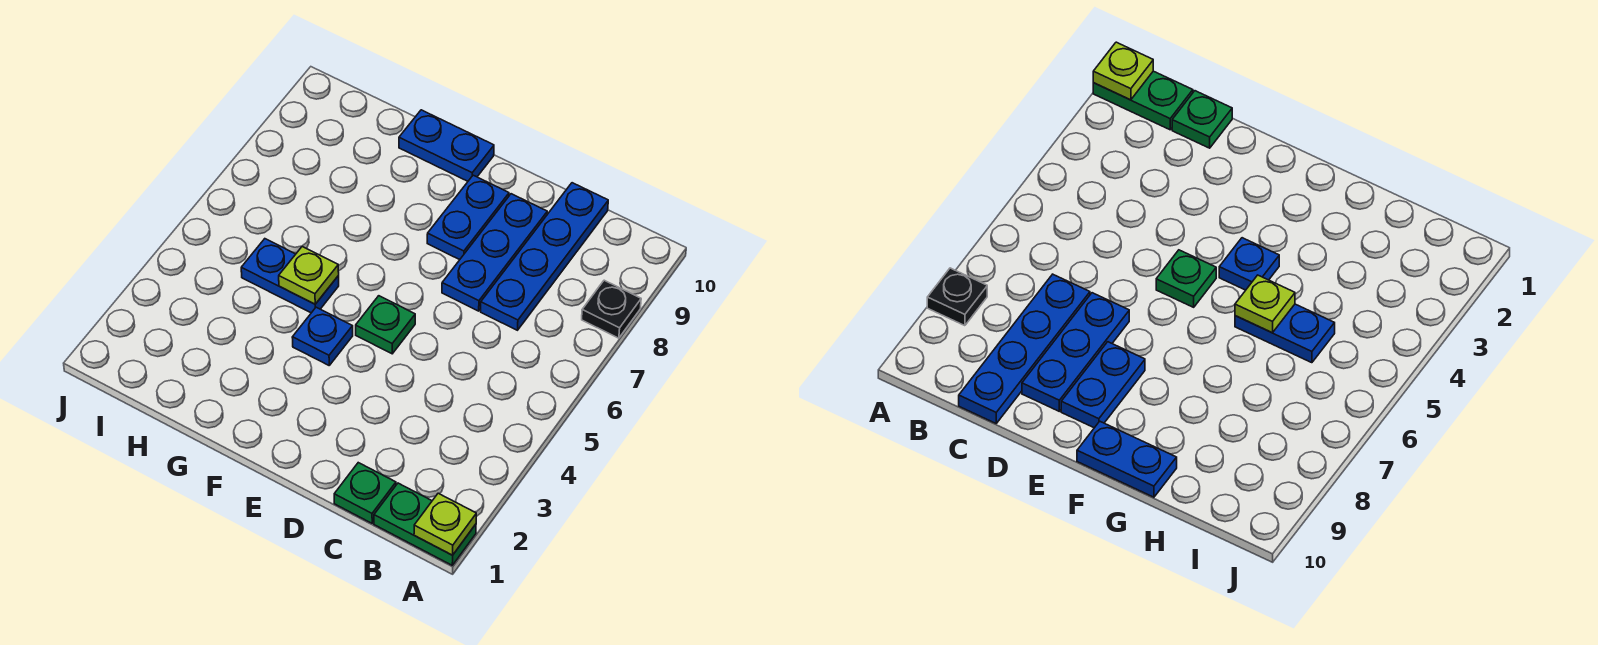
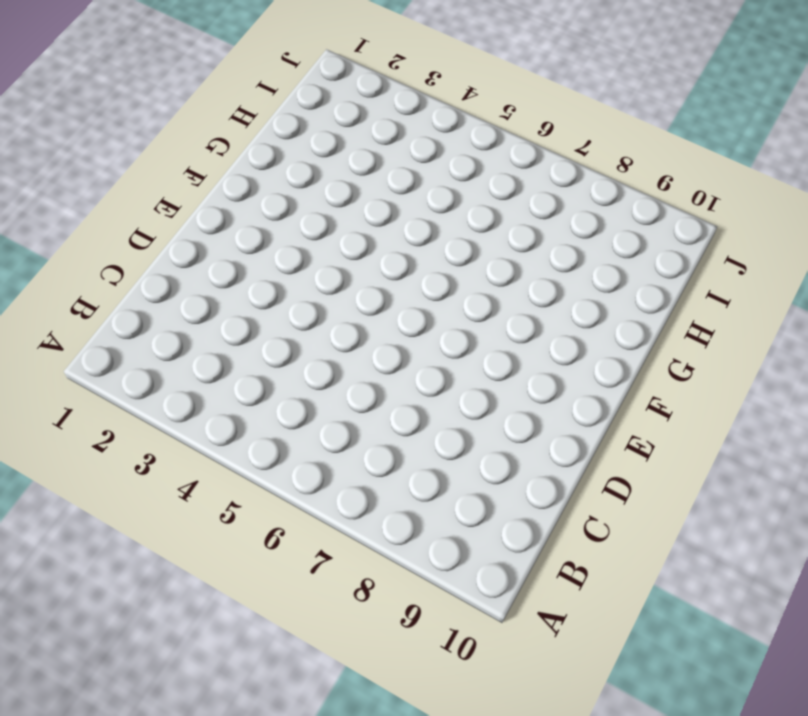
none -> green 1x2 plate [374,483,476,565]
none -> black 1x1 plate [582,280,641,338]
none -> green 1x1 plate [334,463,396,523]

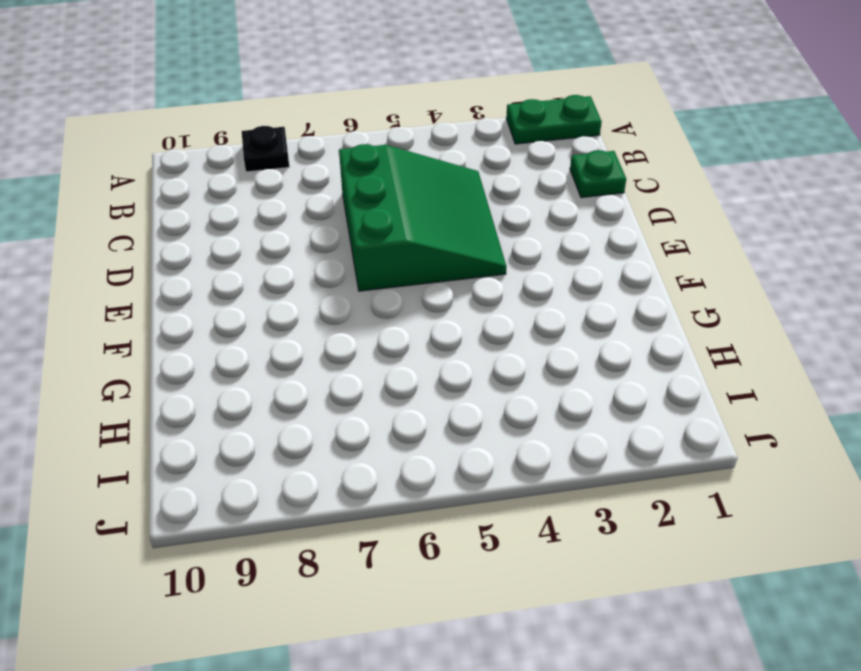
green 1x2 plate [506,95,602,144] -> green 1x2 plate turned to [374,483,476,565]
green 3x3 slope [339,144,507,291] -> green 1x1 plate [356,296,415,354]
none -> blue 1x4 plate [481,183,608,330]
none -> blue 1x3 plate [442,194,547,311]
none -> blue 1x2 plate [427,175,509,260]

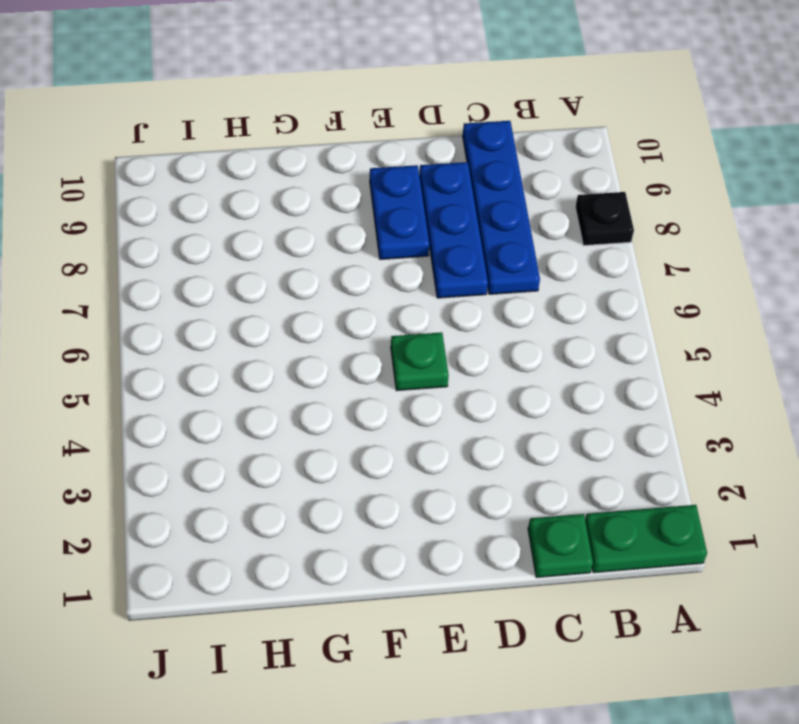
none -> blue 1x1 plate [292,307,353,365]
none -> blue 1x2 plate [399,110,494,181]
none -> blue 1x2 plate [241,239,339,313]

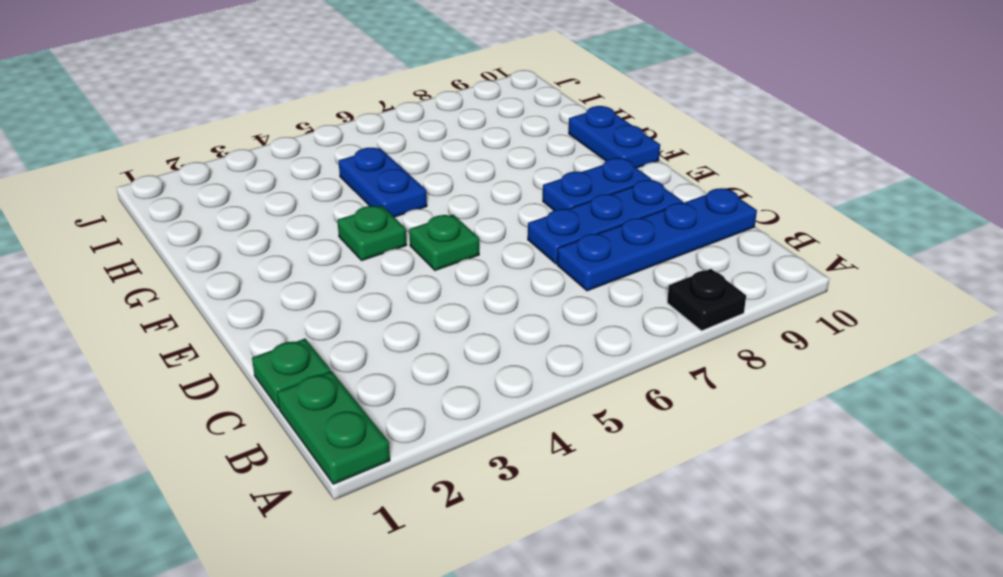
green 1x1 plate [337,206,407,261] -> blue 1x1 plate [292,307,353,365]
none -> lime 1x1 plate [414,493,476,555]
none -> lime 1x1 plate [279,247,339,304]

